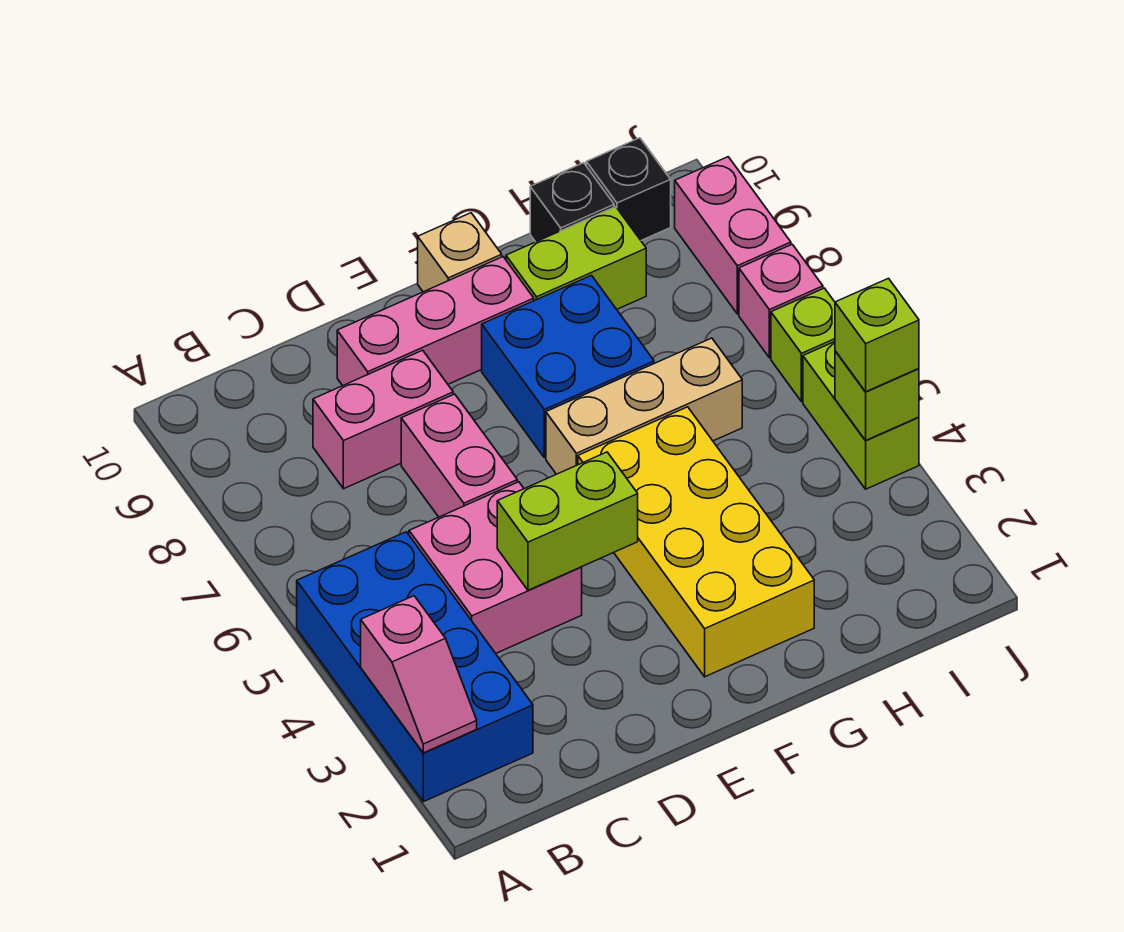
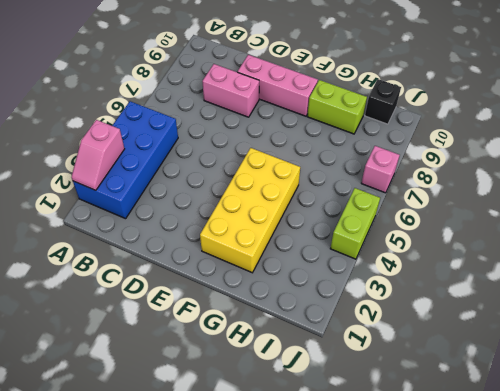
none -> pink 2x2 brick [409,482,582,653]
none -> pink 1x2 brick [401,394,517,517]
none -> tan 1x3 brick [546,338,742,474]

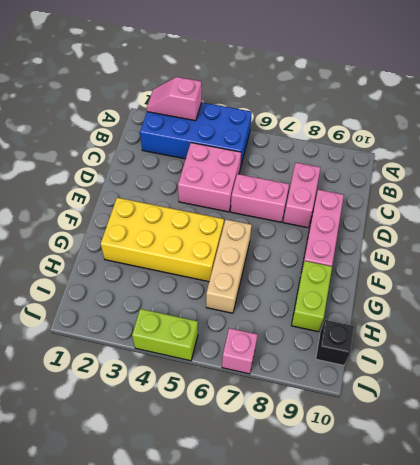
none -> blue 2x2 brick [482,275,654,458]
none -> tan 1x1 brick [418,213,502,292]
none -> black 1x1 brick [530,163,614,242]

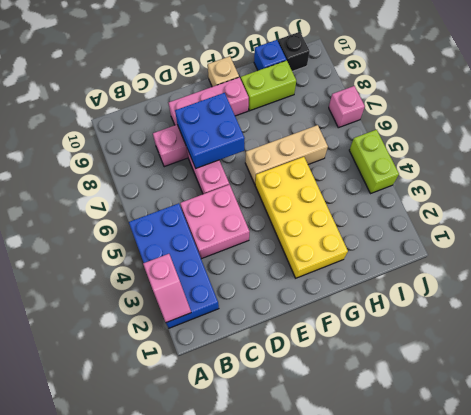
blue 2x2 brick [175,93,245,168] -> blue 2x2 brick moved to [482,275,654,458]
blue 1x1 brick [254,40,286,70] -> black 1x1 brick [530,163,614,242]
none -> lime 1x1 brick [771,288,835,402]
none -> pink 1x2 brick [675,157,791,314]
none -> lime 1x2 brick [497,452,638,590]

